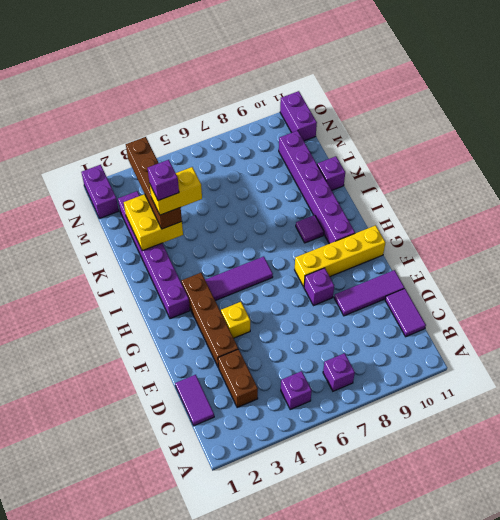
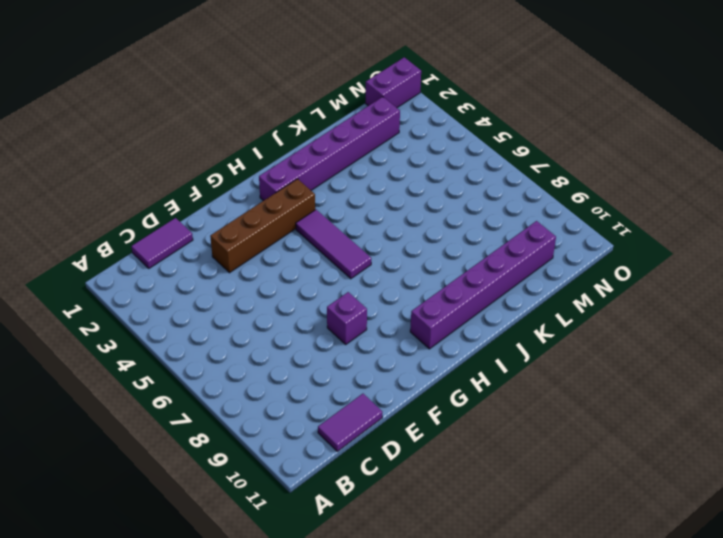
none -> purple 1x1 brick [281,371,312,410]
none -> purple 1x1 brick [323,353,355,391]
none -> brown 1x2 brick [218,349,258,408]

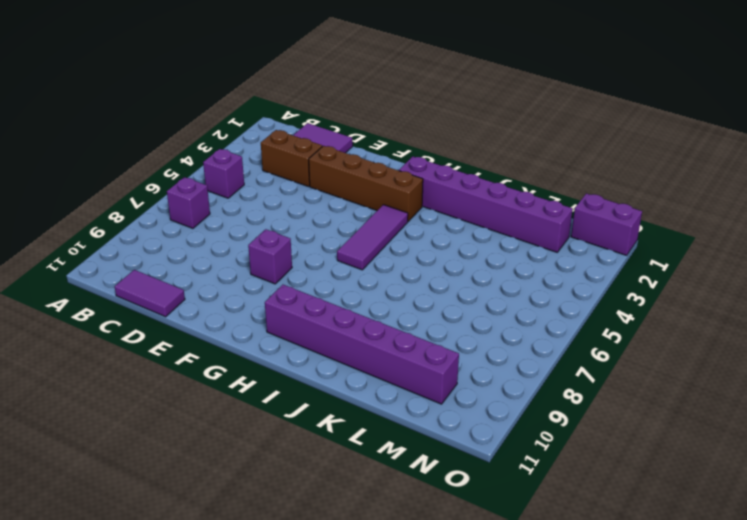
none -> purple 1x3 tile [334,270,404,316]
none -> yellow 1x1 brick [221,302,250,338]
none -> yellow 1x4 brick [295,225,385,287]

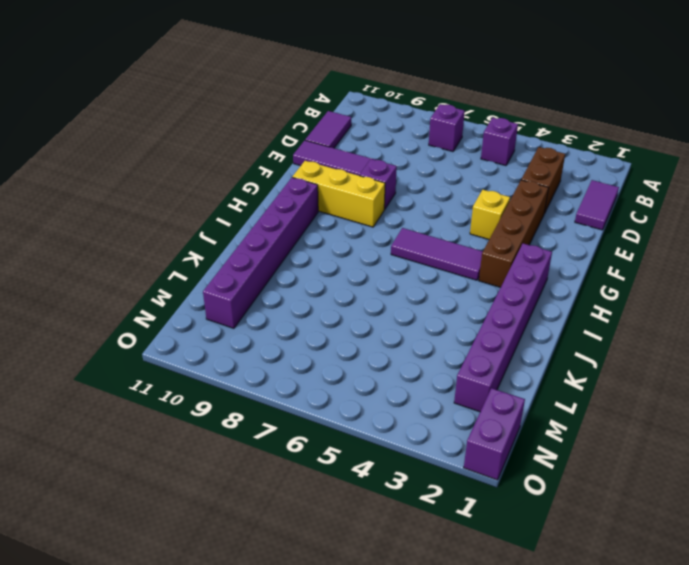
yellow 1x3 brick [293,161,385,227] -> yellow 1x4 brick [295,225,385,287]
none -> purple 1x1 tile [296,215,324,243]
none -> purple 1x1 brick [317,156,345,190]
none -> purple 1x2 brick [280,91,317,141]

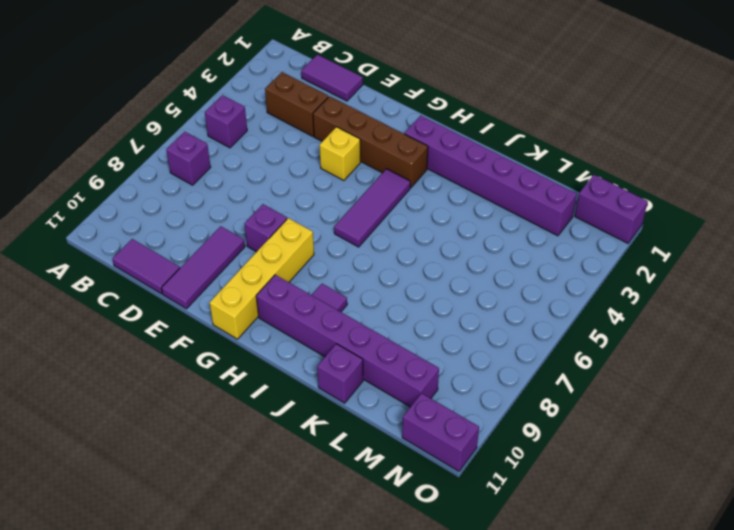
none -> yellow 2x2 brick [124,194,183,251]
none -> brown 1x4 brick [126,137,182,229]
none -> yellow 1x2 brick [150,167,202,215]

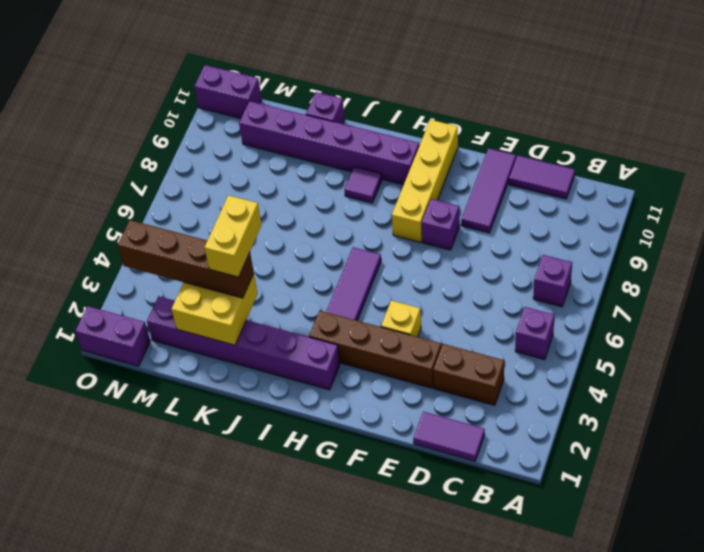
none -> purple 1x1 brick [148,160,179,201]

